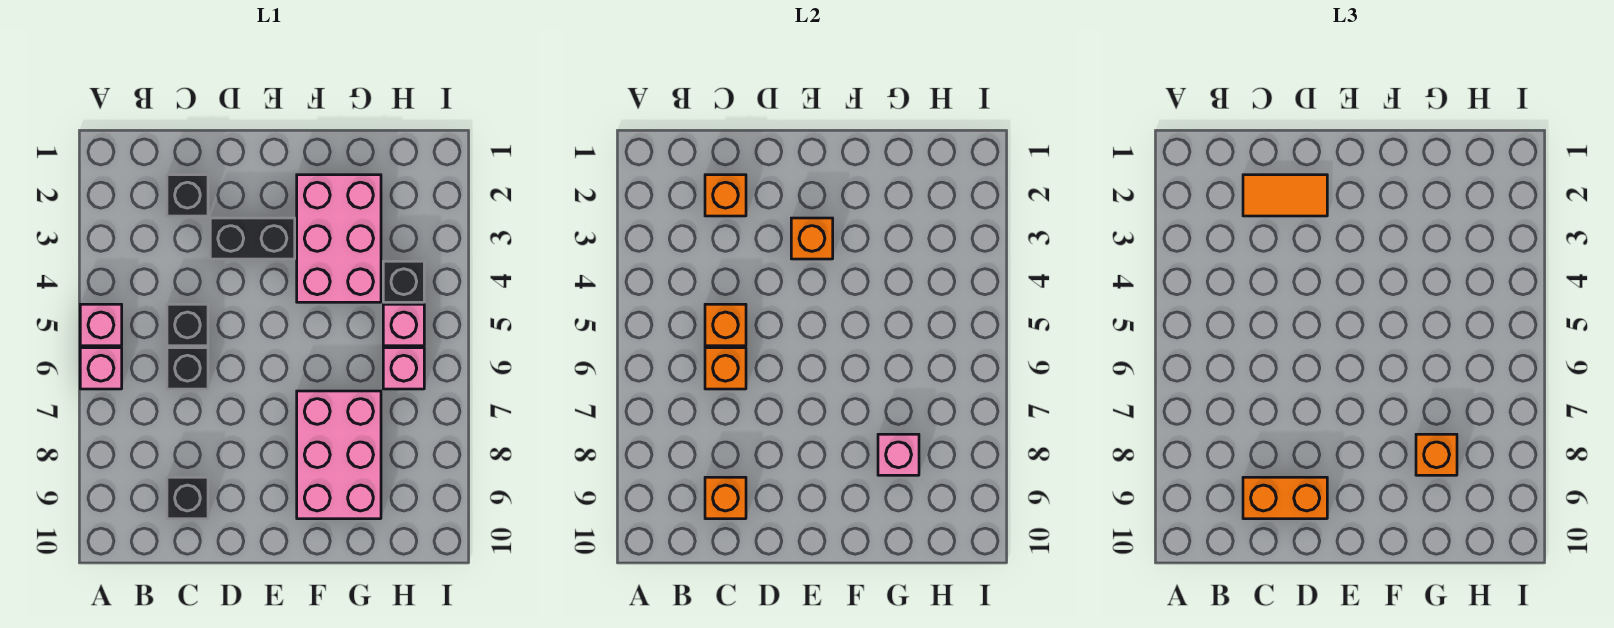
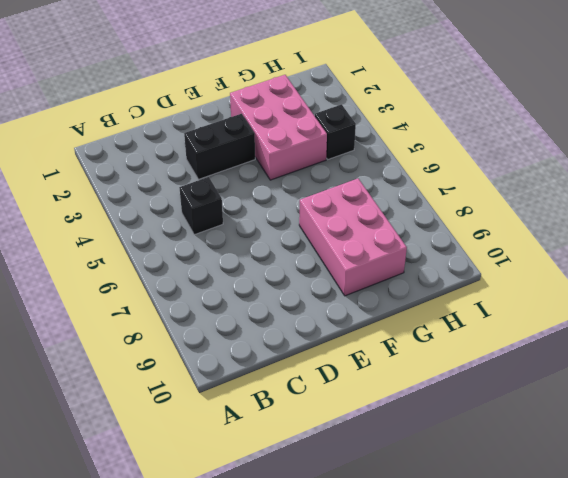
none -> pink 1x1 brick [80,304,122,346]
none -> pink 1x1 brick [80,348,122,389]
none -> black 1x1 brick [167,175,208,216]

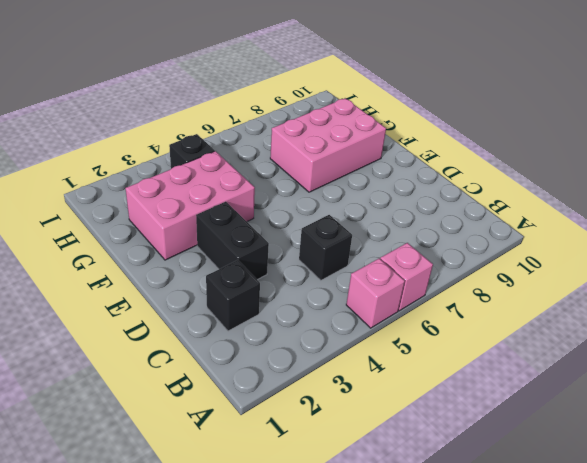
none -> black 1x1 brick [167,348,208,389]
none -> black 1x1 brick [167,477,208,519]
none -> pink 1x1 brick [383,304,424,346]

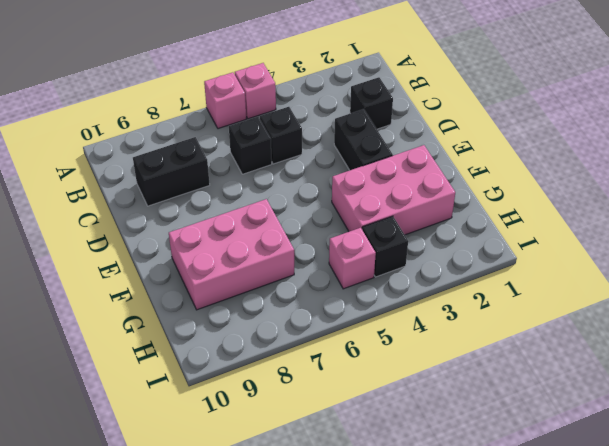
black 1x2 brick [133,137,210,206] -> black 1x1 brick [167,477,208,519]
none -> pink 1x1 brick [383,348,424,389]
none -> orange 1x1 brick [705,175,746,216]
none -> orange 1x1 brick [705,304,746,346]

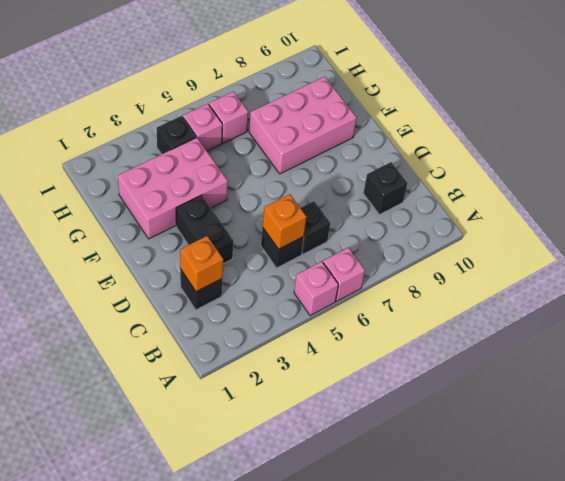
none -> orange 1x1 brick [705,348,746,389]
none -> orange 1x1 brick [705,477,746,519]
none -> orange 1x1 brick [791,218,833,259]

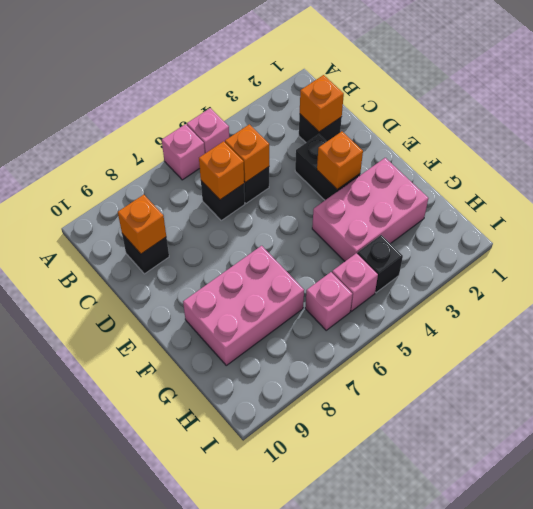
none -> pink 1x1 brick [878,434,919,475]
none -> orange 1x2 tile [1243,175,1327,216]
none -> orange 1x2 brick [1243,477,1327,519]

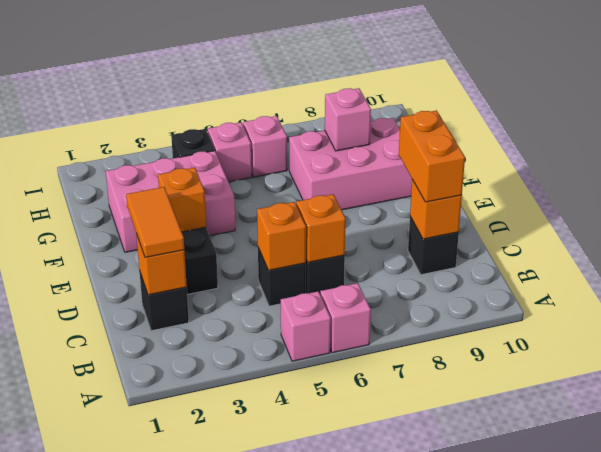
none -> orange 1x1 brick [1416,434,1457,475]

